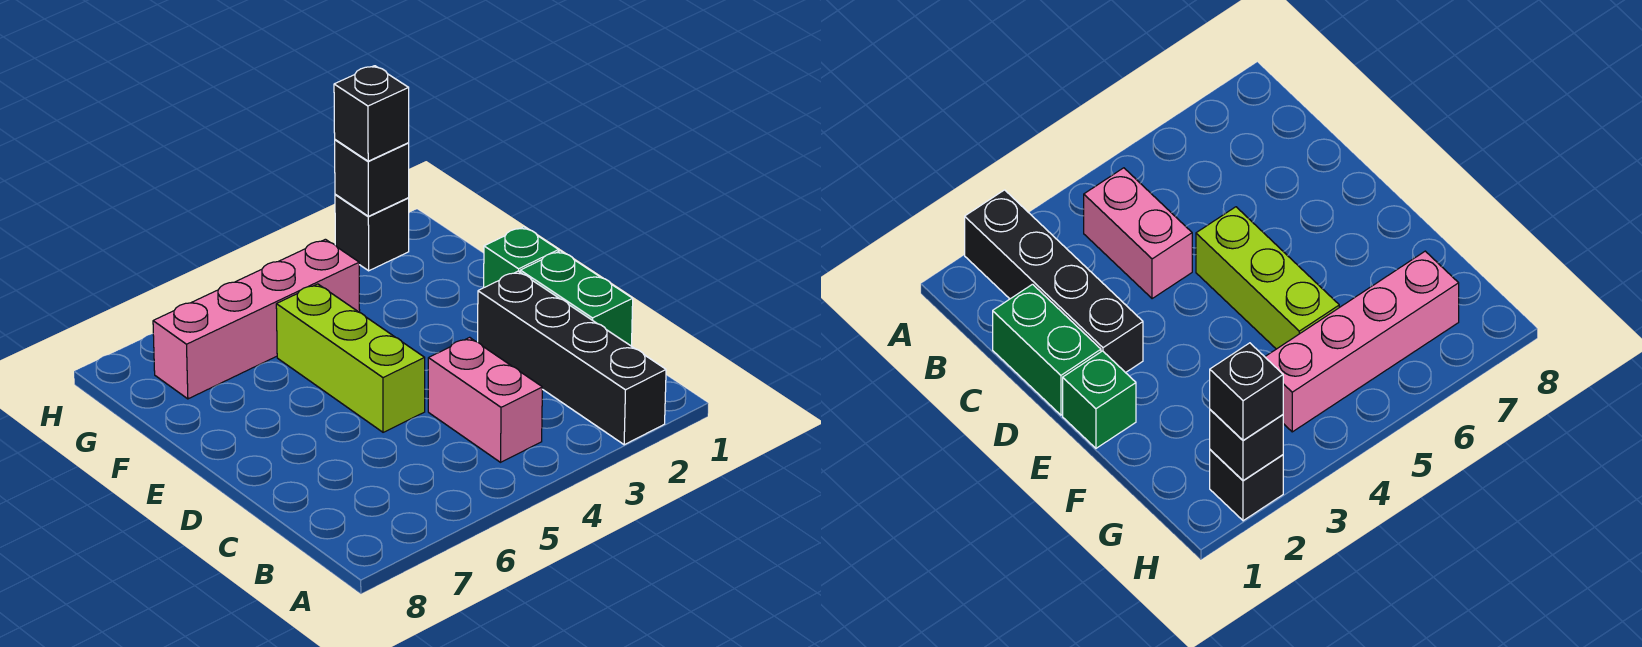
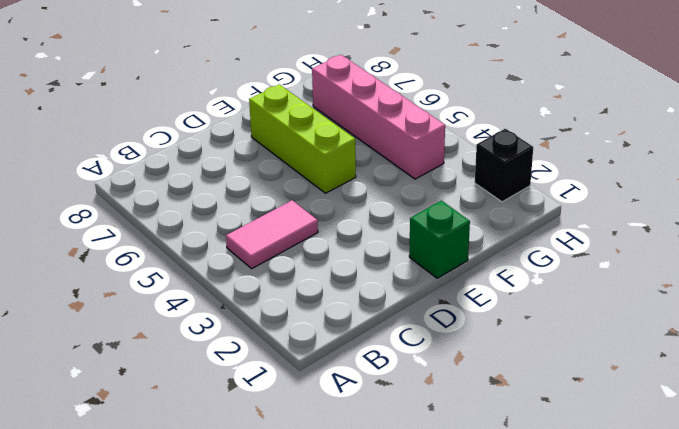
pink 1x2 tile [226,200,318,268] -> pink 1x2 brick [428,337,542,462]
lime 1x3 brick [249,84,356,193] -> lime 1x3 brick turned to [276,284,425,432]
none -> black 1x4 brick [478,271,666,445]
none -> green 1x2 brick [520,251,633,346]

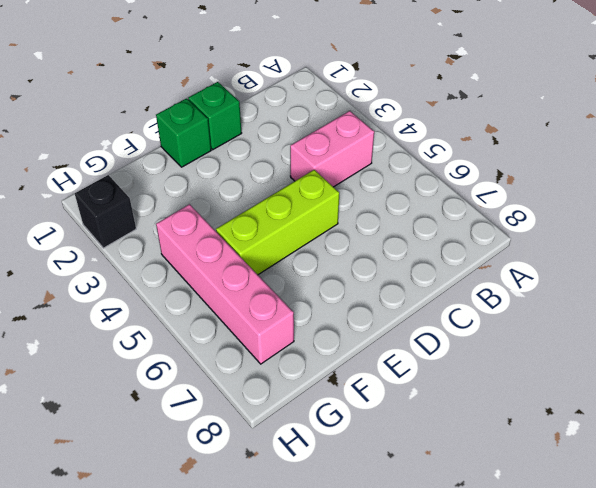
green 1x1 brick [188,82,242,150] -> green 1x2 brick [520,251,633,346]
none -> black 1x4 brick [478,271,666,445]
none -> black 1x1 brick [335,140,409,216]

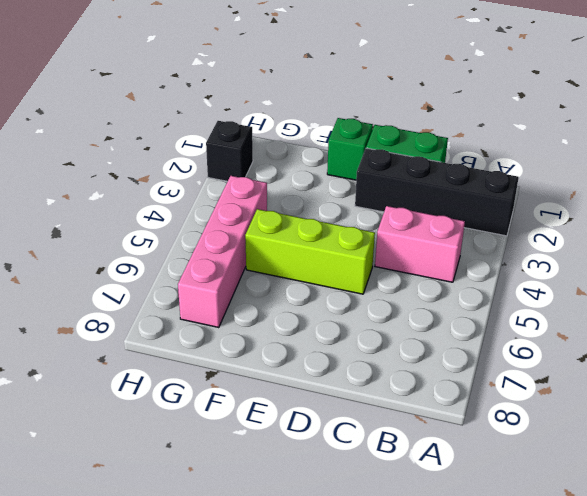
none -> black 1x1 brick [335,140,409,216]
none -> black 1x1 brick [334,66,409,161]

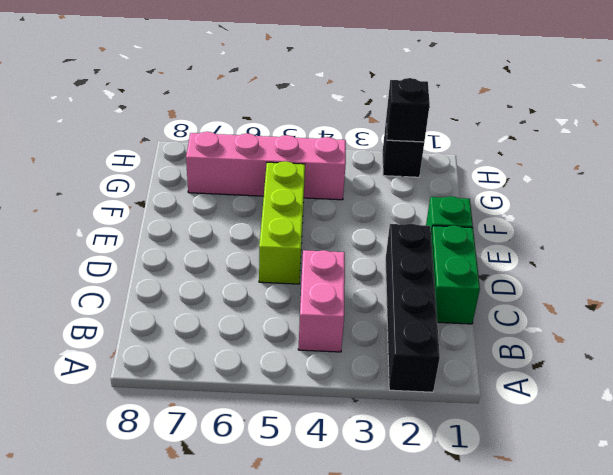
none -> black 1x1 brick [334,66,409,161]

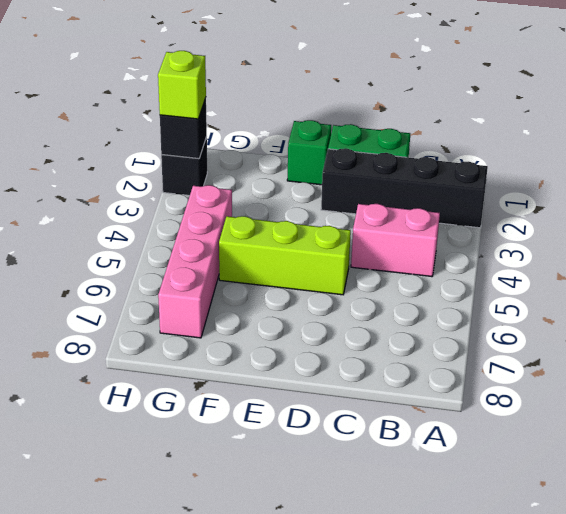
lime 1x1 brick [158,51,206,119] -> black 1x1 brick [334,66,409,161]

